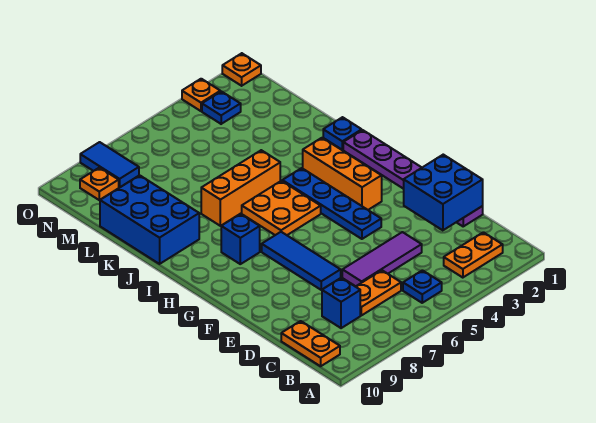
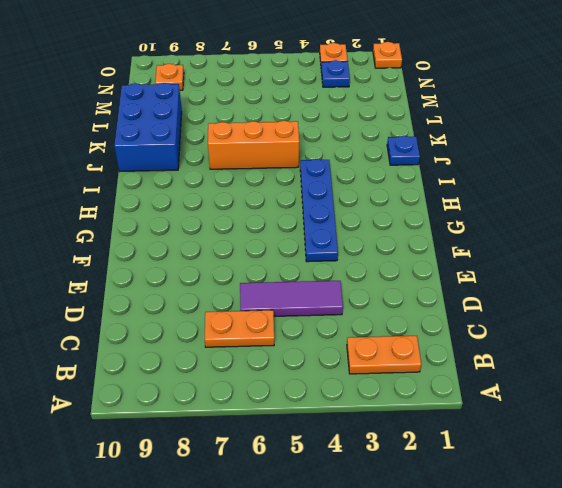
none -> blue 1x1 plate [403,270,442,303]
none -> orange 1x2 plate [281,321,340,366]
none -> blue 1x1 brick [322,278,360,328]

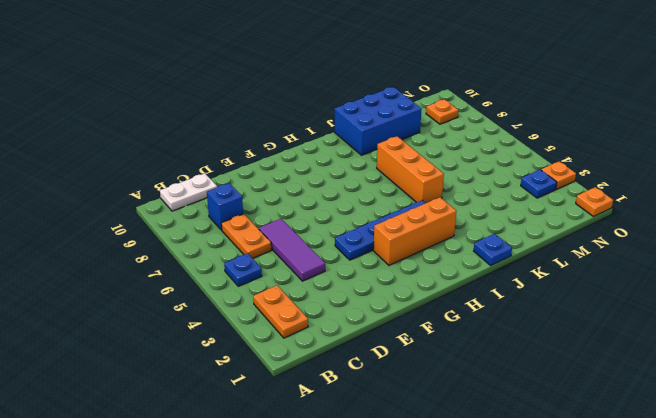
white 1x2 plate [160,173,217,211] -> orange 1x2 plate [281,321,340,366]
none -> purple 1x6 plate [343,130,483,226]
none -> blue 1x3 tile [262,232,341,290]
none -> orange 2x2 plate [242,181,321,235]

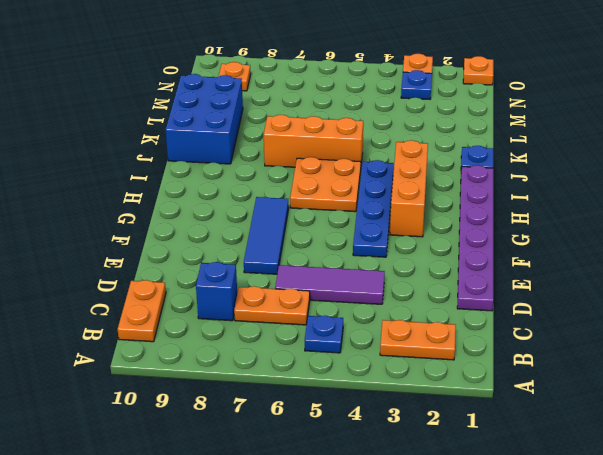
none -> blue 1x1 brick [221,214,260,264]
none -> blue 1x2 tile [80,142,139,187]
none -> blue 2x2 brick [404,155,483,230]

